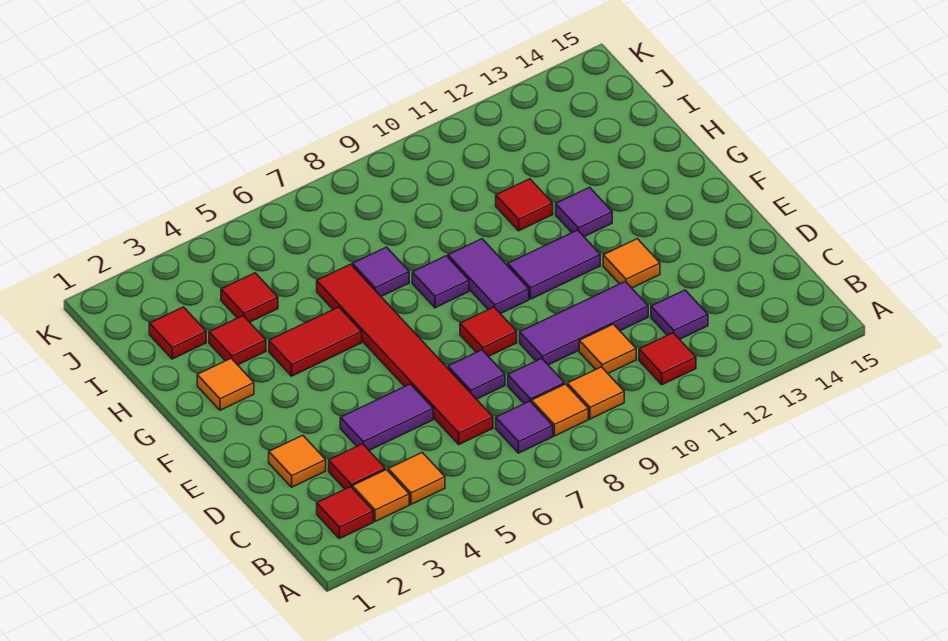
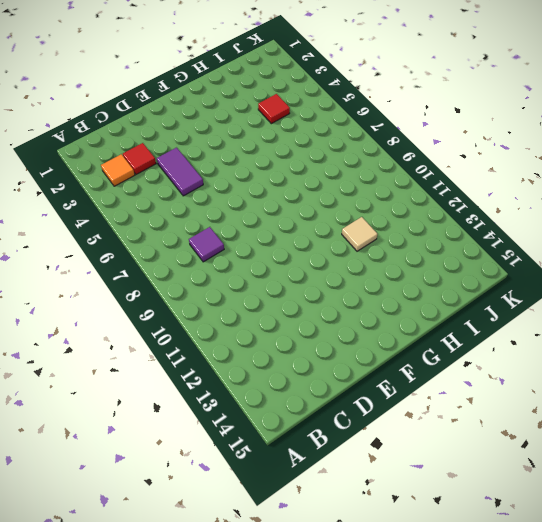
tan 1x1 tile [342,217,378,251] -> red 1x1 tile [496,179,553,231]
none -> red 1x1 tile [317,487,373,539]
none -> orange 1x1 tile [388,452,445,504]
none -> purple 1x1 tile [496,401,553,453]

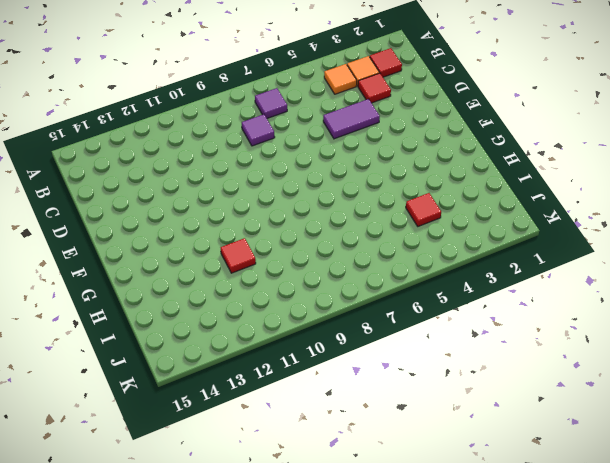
none -> orange 1x1 tile [532,384,588,436]
none -> orange 1x1 tile [567,367,624,419]
none -> red 1x1 tile [639,333,696,385]

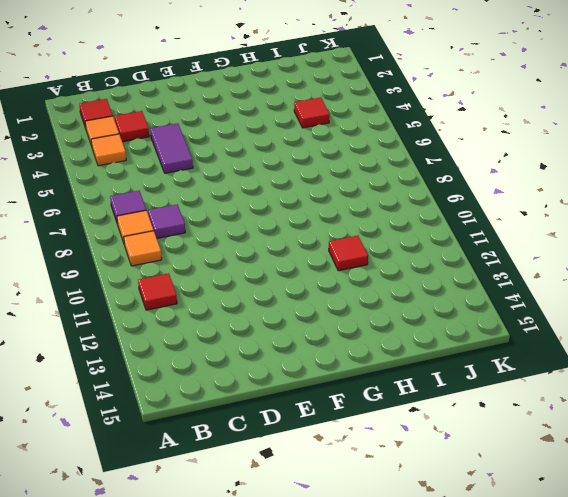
none -> red 1x6 tile [317,264,493,444]
none -> orange 1x1 tile [579,324,636,373]
none -> purple 1x1 tile [651,290,708,339]

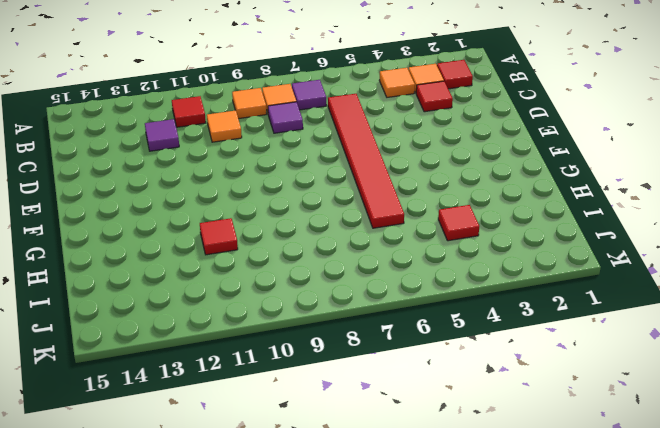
none -> orange 1x1 tile [269,435,326,487]
none -> purple 1x2 tile [340,384,433,450]
none -> purple 1x1 tile [448,350,505,399]

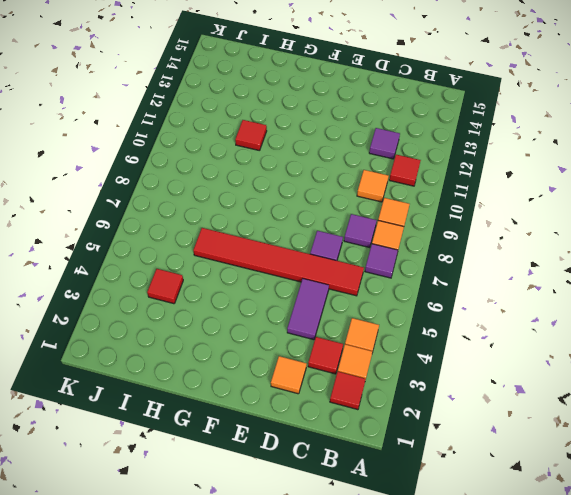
none -> purple 1x3 tile [520,281,648,365]
none -> red 1x1 tile [460,307,517,357]
none -> orange 1x1 tile [603,239,660,288]

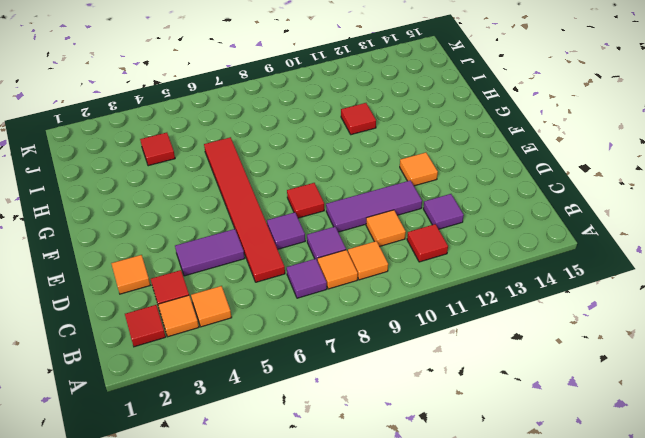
none -> purple 1x2 tile [448,239,529,314]
none -> purple 1x2 tile [508,230,600,299]
none -> orange 1x1 tile [197,358,254,410]

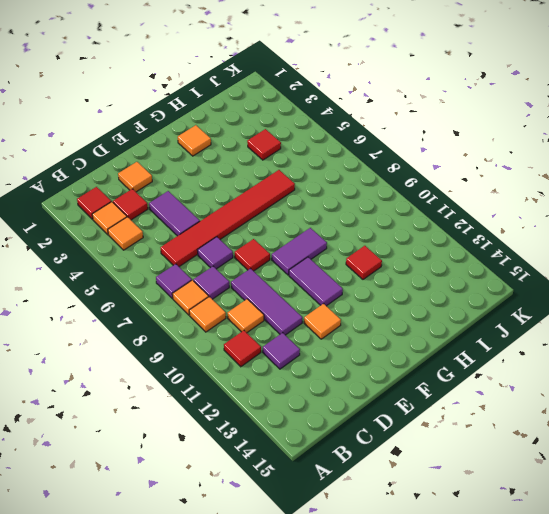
none -> red 1x2 tile [269,307,362,376]
none -> purple 1x1 tile [412,256,469,308]
none -> purple 1x1 tile [556,187,612,237]

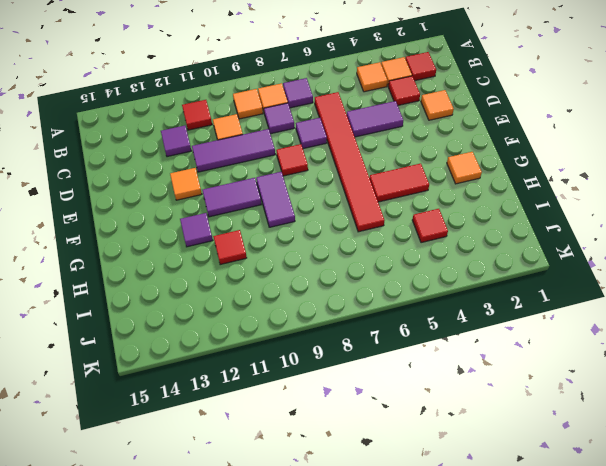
none -> purple 1x1 tile [412,256,469,308]
none -> red 1x1 tile [209,316,266,365]
none -> purple 1x1 tile [352,247,409,296]

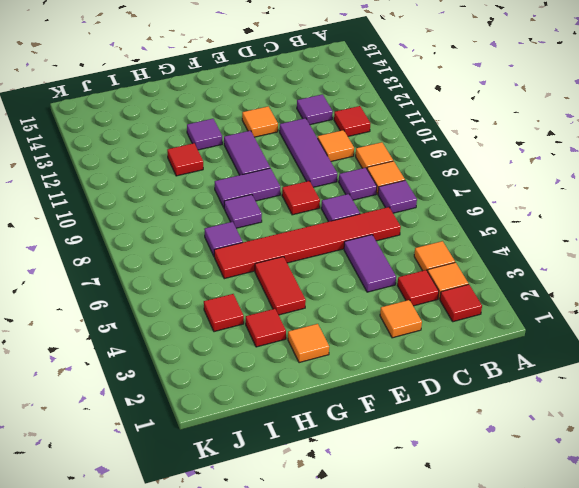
none -> red 1x1 tile [149,307,206,359]

